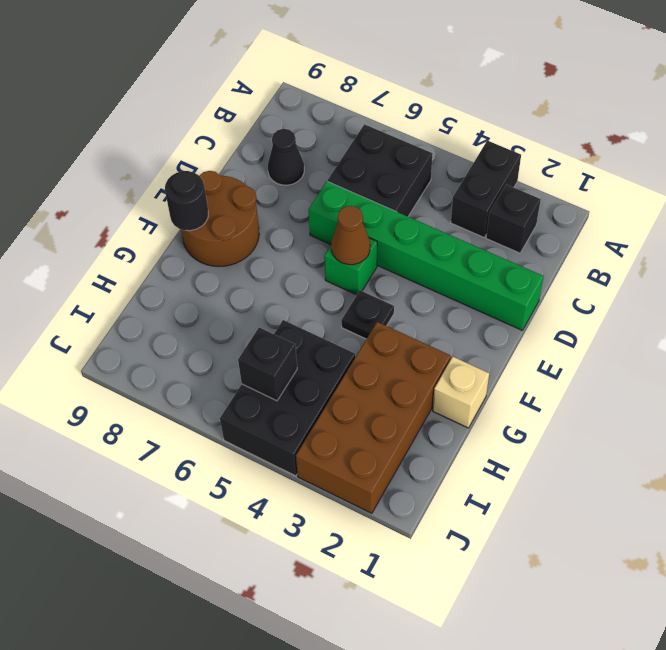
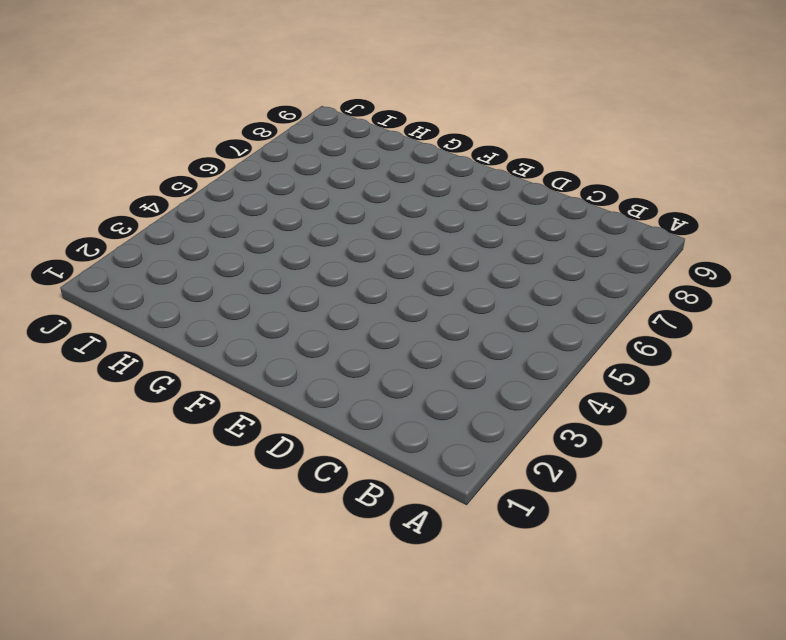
none -> black 1x2 brick [451,140,521,238]
none -> black 1x1 brick [486,184,541,253]
none -> black 2x2 brick [328,124,432,216]

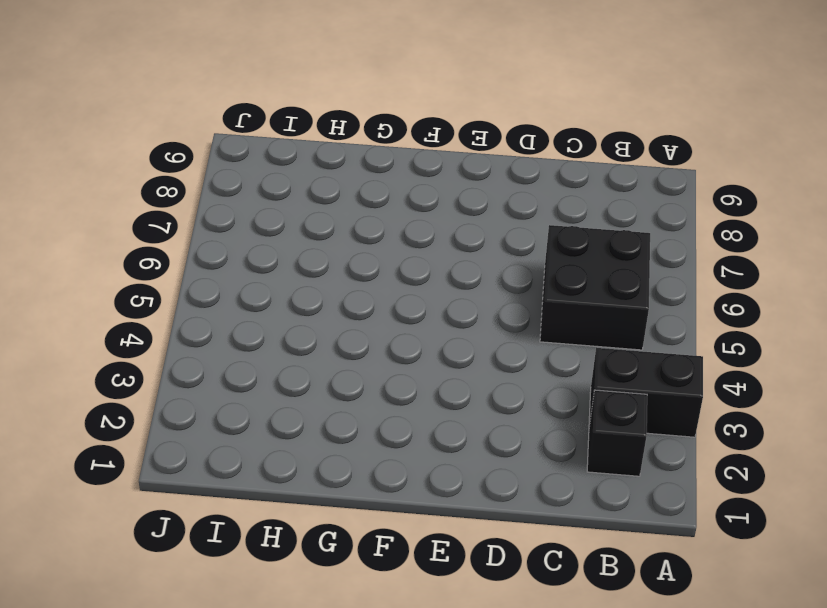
none -> black 1x1 cone [268,129,304,185]
none -> green 1x6 brick [308,181,544,331]
none -> green 1x1 brick [324,238,377,295]

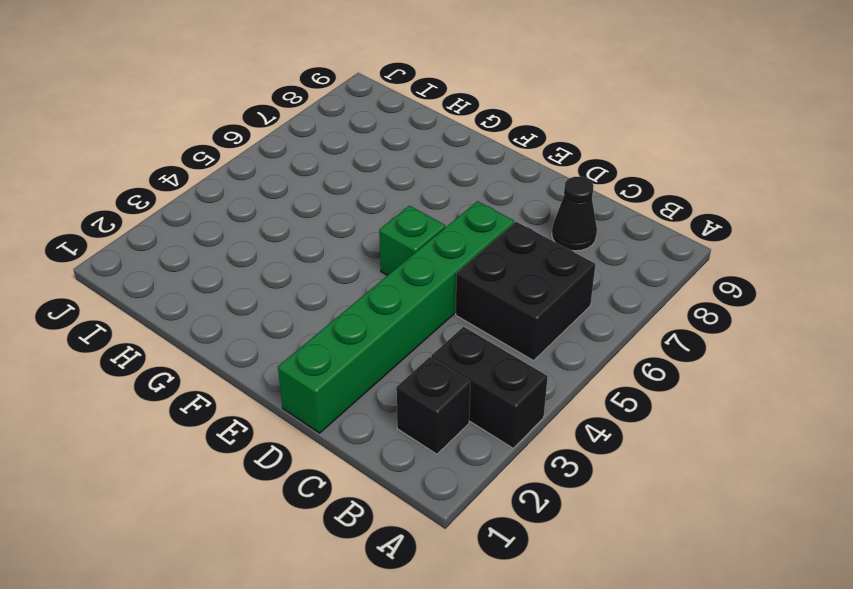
none -> brown 2x2 round brick [181,171,259,267]
none -> black 1x1 plate [341,290,394,339]
none -> tan 1x1 brick [433,357,489,428]

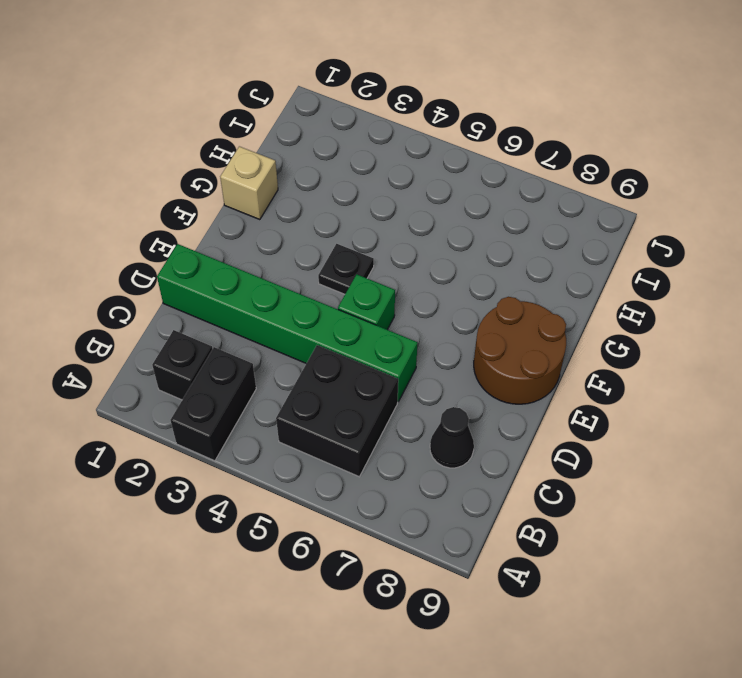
none -> brown 2x4 brick [296,322,451,513]
none -> black 2x3 brick [220,320,355,476]
none -> brown 1x1 cone [331,206,370,265]

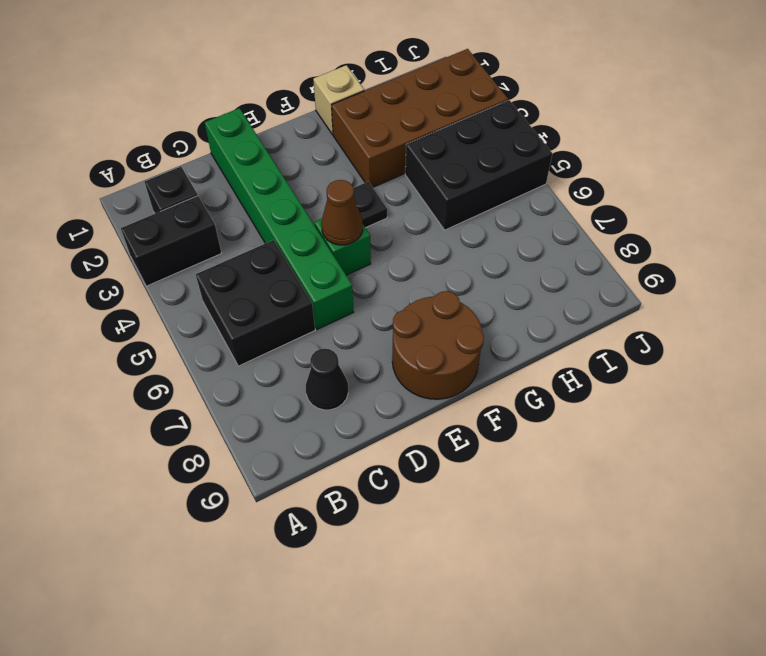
none -> black 1x1 round brick [165,171,208,231]
none -> black 1x1 brick [238,327,297,401]

